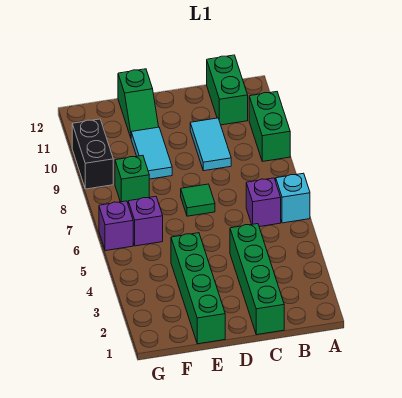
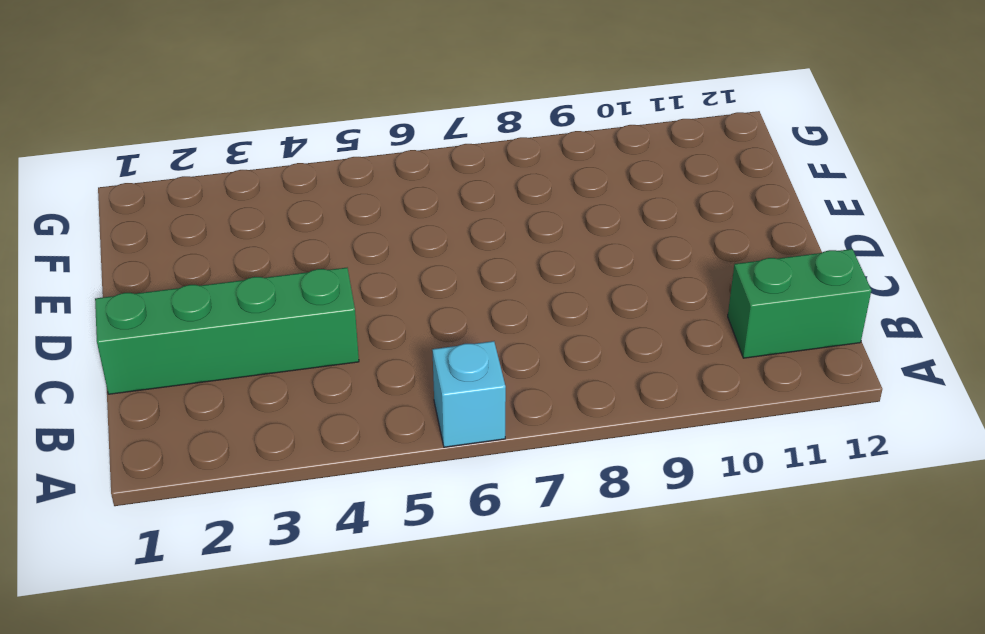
none -> green 1x2 brick [249,92,290,161]
none -> purple 1x1 brick [246,178,281,227]
none -> cyan 1x2 tile [190,118,231,171]

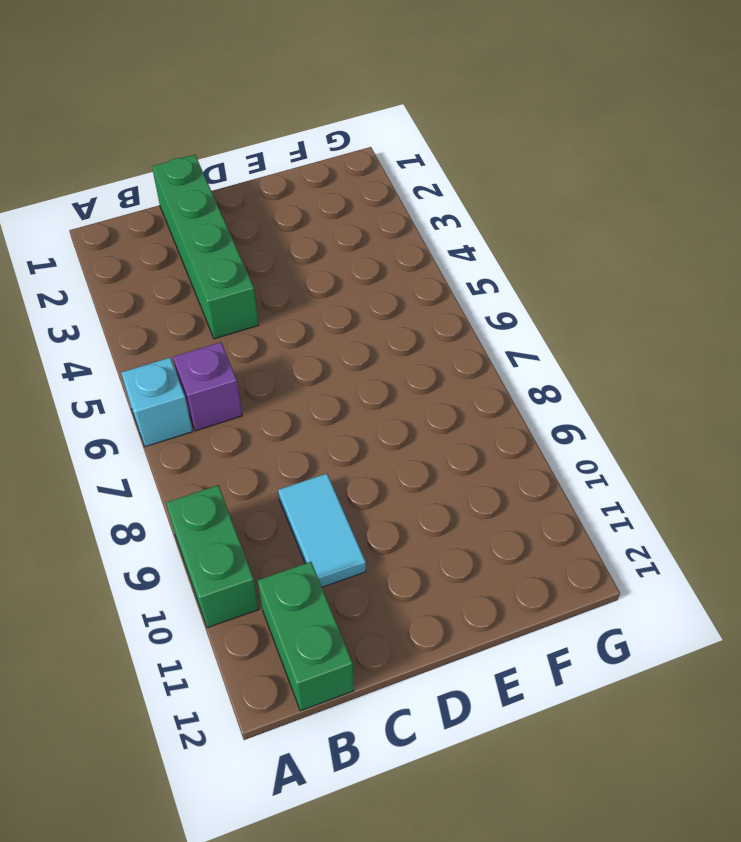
none -> green 1x1 tile [181,184,215,216]
none -> green 1x4 brick [171,233,225,344]
none -> cyan 1x2 tile [131,127,172,179]

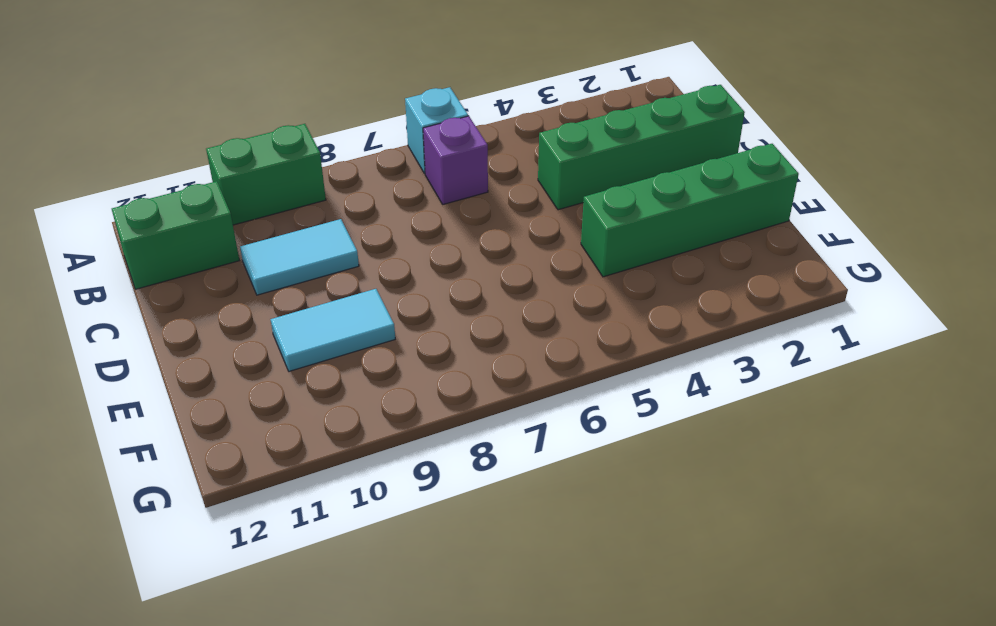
none -> green 1x1 tile [181,184,215,216]
none -> green 1x2 slope [118,69,159,137]
none -> purple 1x1 brick [128,196,163,246]

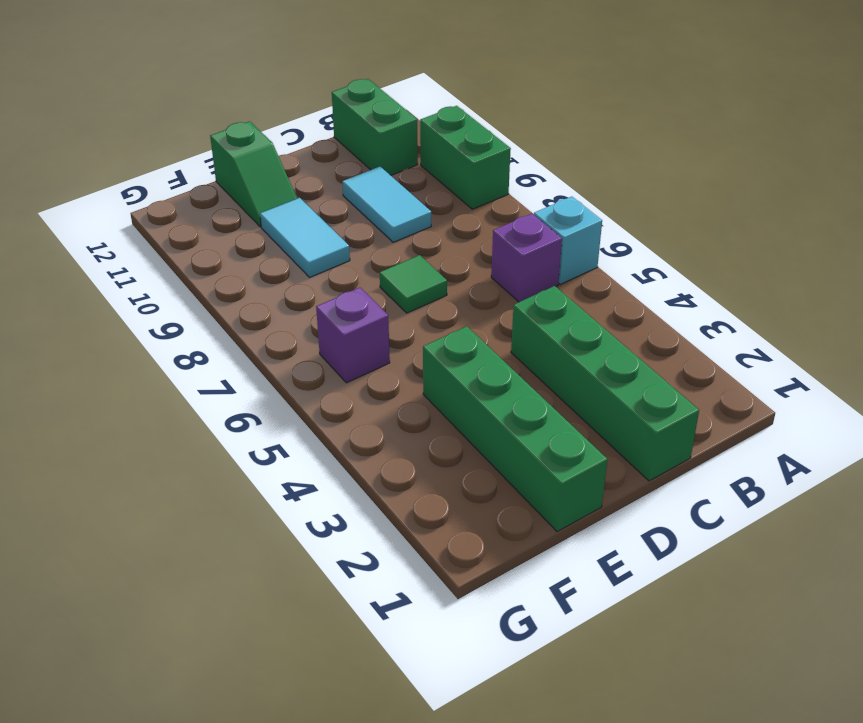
none -> green 1x1 brick [115,155,149,203]
none -> purple 1x1 brick [99,201,133,251]
none -> black 1x2 brick [72,119,113,189]

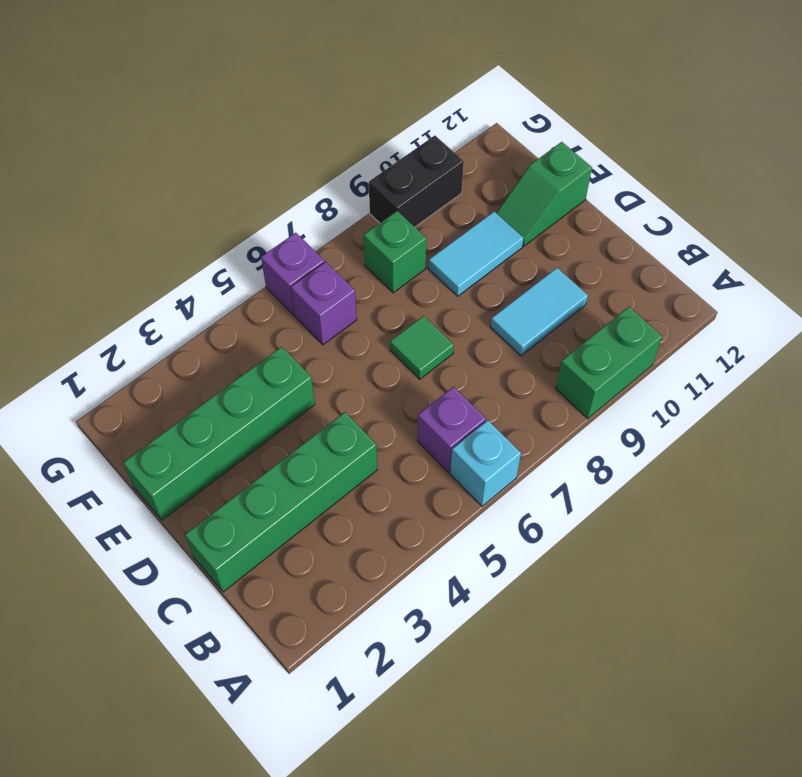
none -> green 1x2 brick [207,55,248,125]

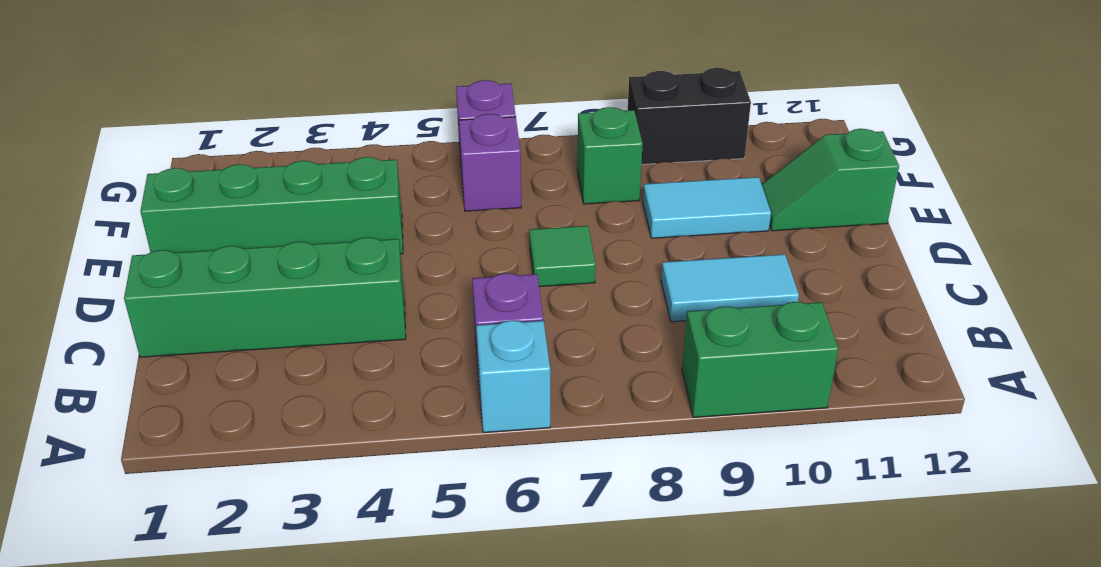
none -> green 1x2 brick [207,55,248,125]

